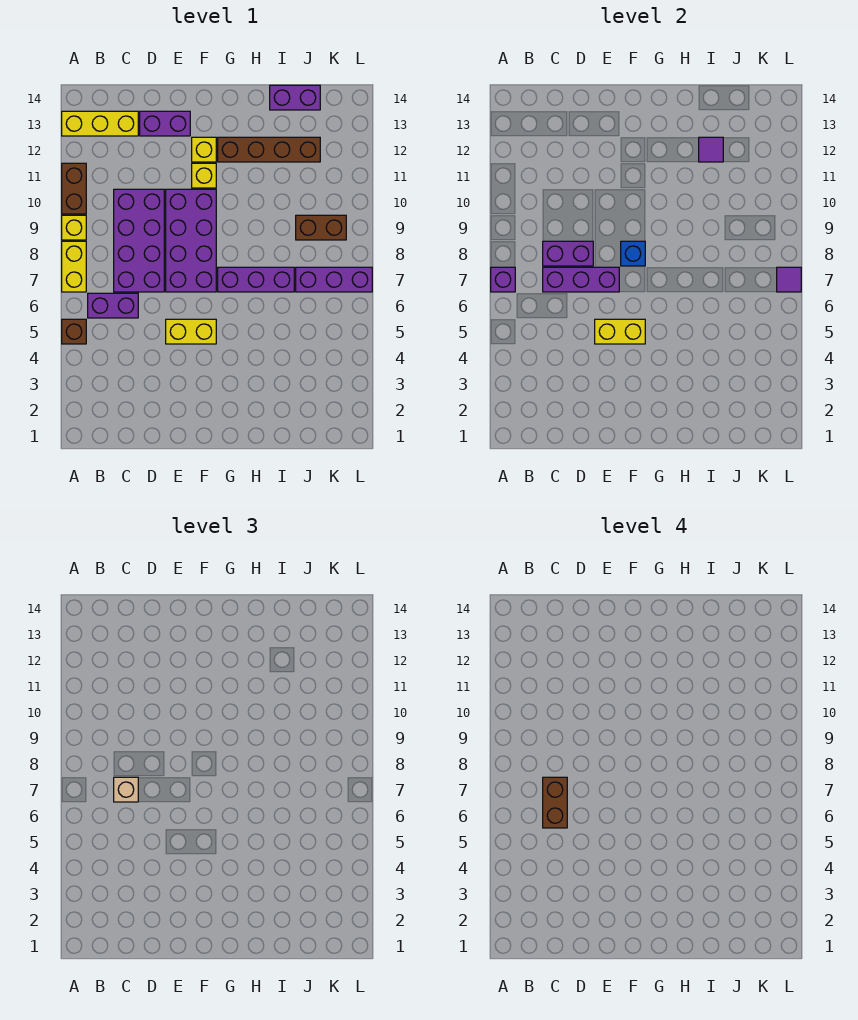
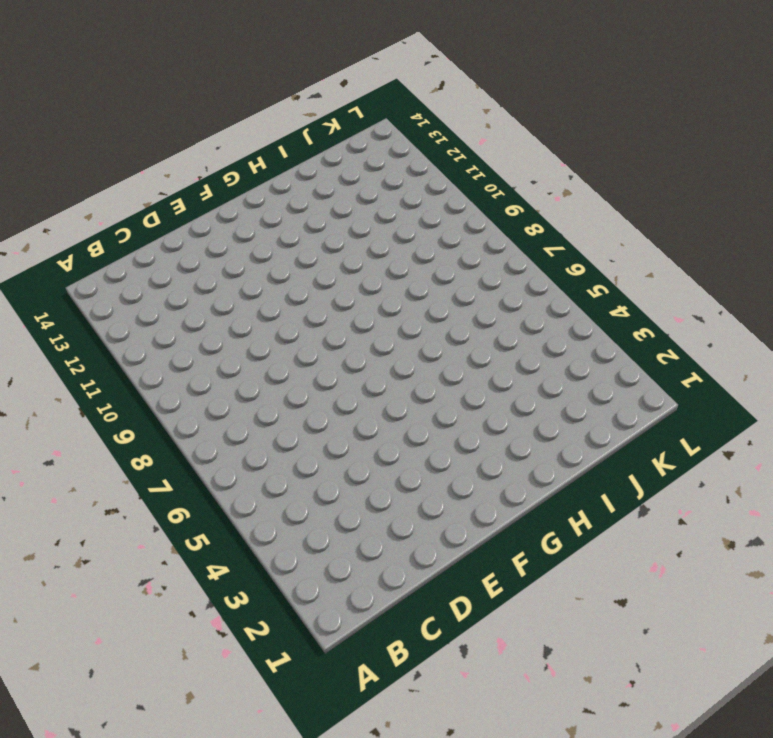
none -> brown 1x1 brick [62,319,86,344]
none -> yellow 1x2 brick [62,241,86,292]
none -> yellow 1x1 brick [62,215,86,240]

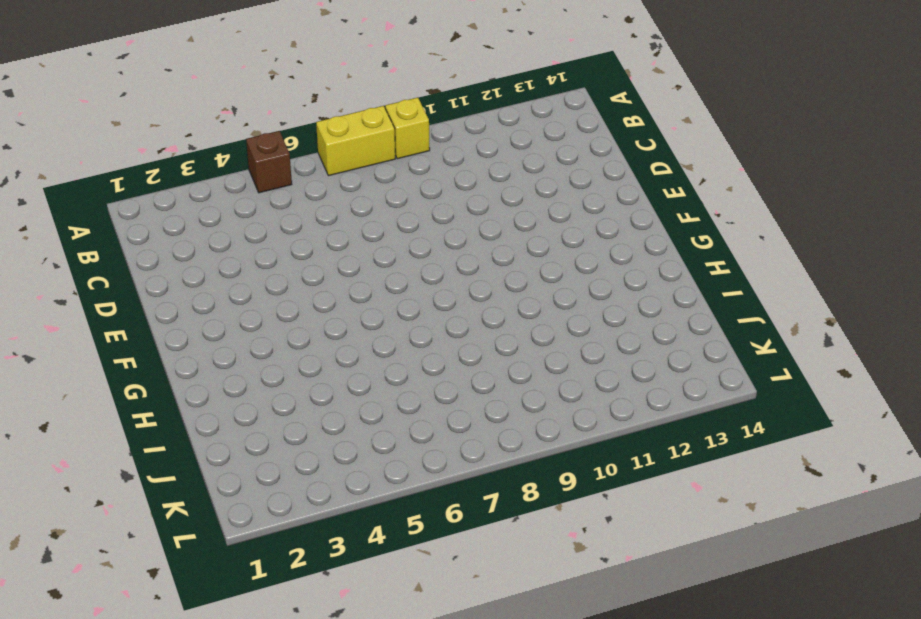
none -> brown 1x2 brick [62,163,86,214]
none -> yellow 1x3 brick [62,111,138,136]
none -> purple 1x2 brick [88,293,138,318]

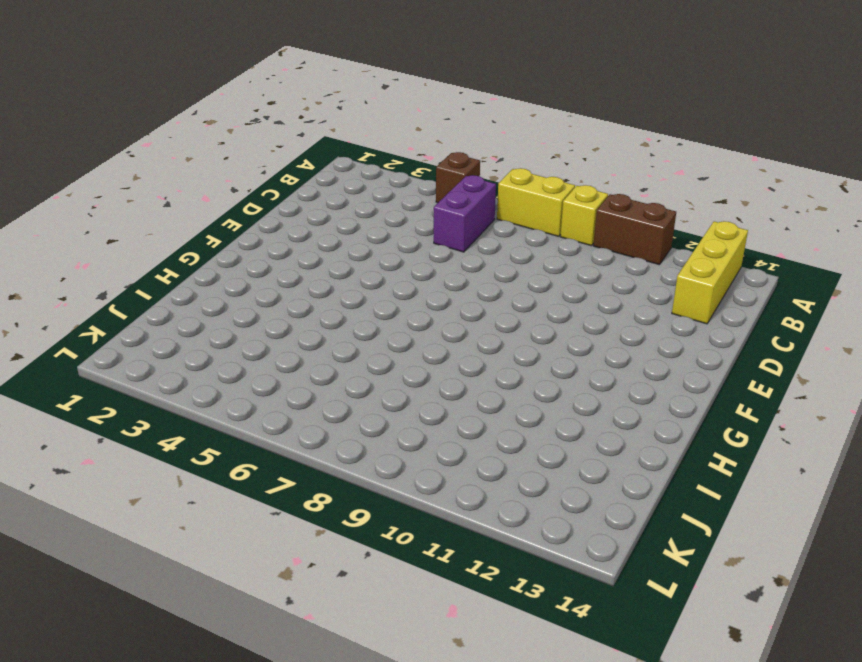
none -> purple 2x4 brick [114,189,164,292]
none -> purple 1x2 brick [140,111,190,136]
none -> yellow 1x2 brick [166,319,216,344]

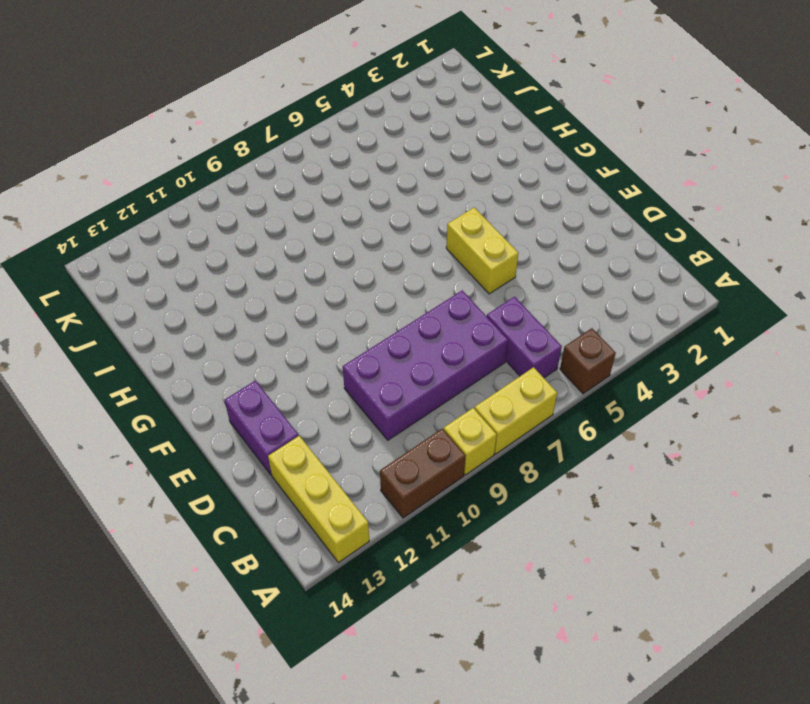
none -> purple 2x4 brick [166,189,216,292]
none -> yellow 1x1 brick [192,163,216,188]
none -> yellow 1x1 brick [192,137,216,162]

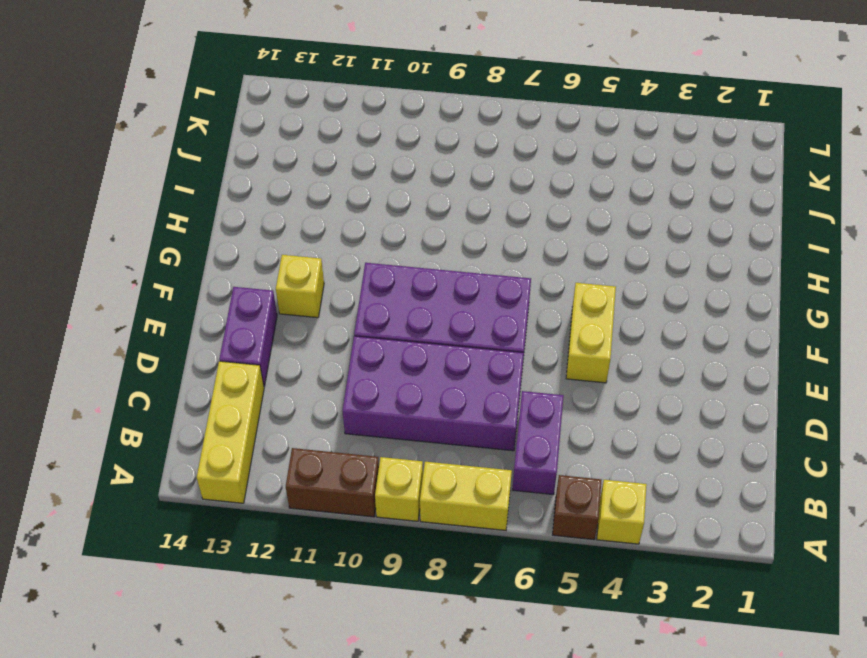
yellow 1x1 brick [597,480,647,544] -> yellow 1x1 brick moved to [192,163,216,188]
none -> purple 1x3 brick [218,267,294,292]
none -> brown 1x4 brick [218,137,320,162]
none -> purple 1x2 brick [270,85,320,110]

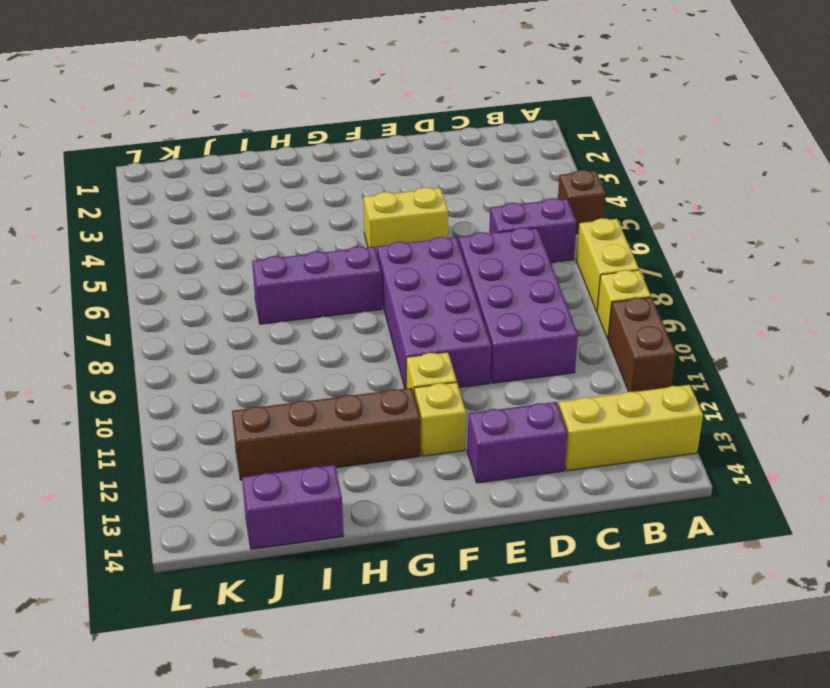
none -> purple 1x3 brick [296,267,372,292]
none -> brown 1x2 brick [296,215,346,240]
none -> purple 1x1 brick [491,267,515,292]

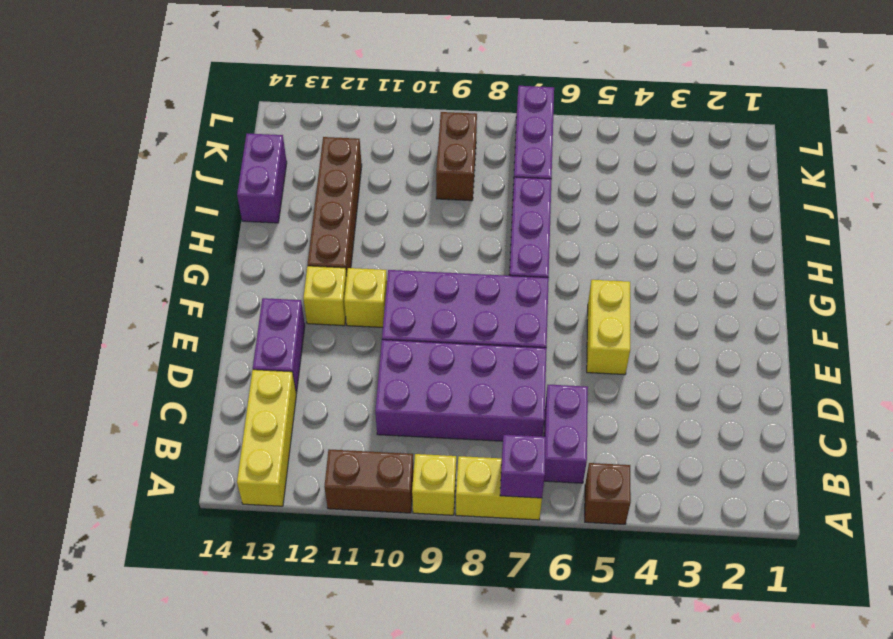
none -> purple 1x3 brick [543,267,619,292]
none -> purple 1x2 brick [543,241,593,266]
none -> yellow 1x2 brick [595,319,645,344]

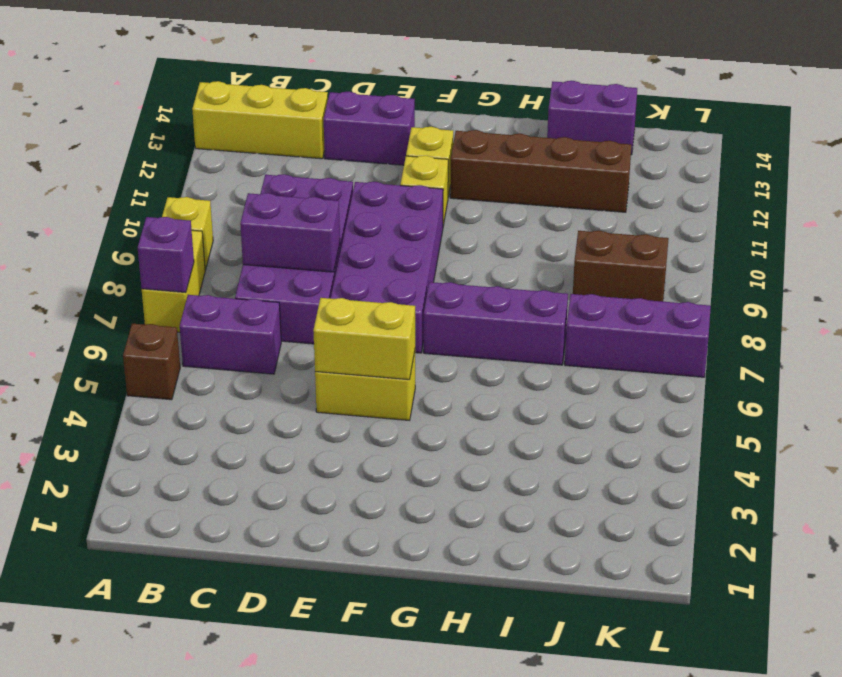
none -> brown 1x2 brick [62,163,86,214]
none -> purple 1x3 brick [543,267,619,292]
none -> blue 1x1 brick [621,241,645,266]

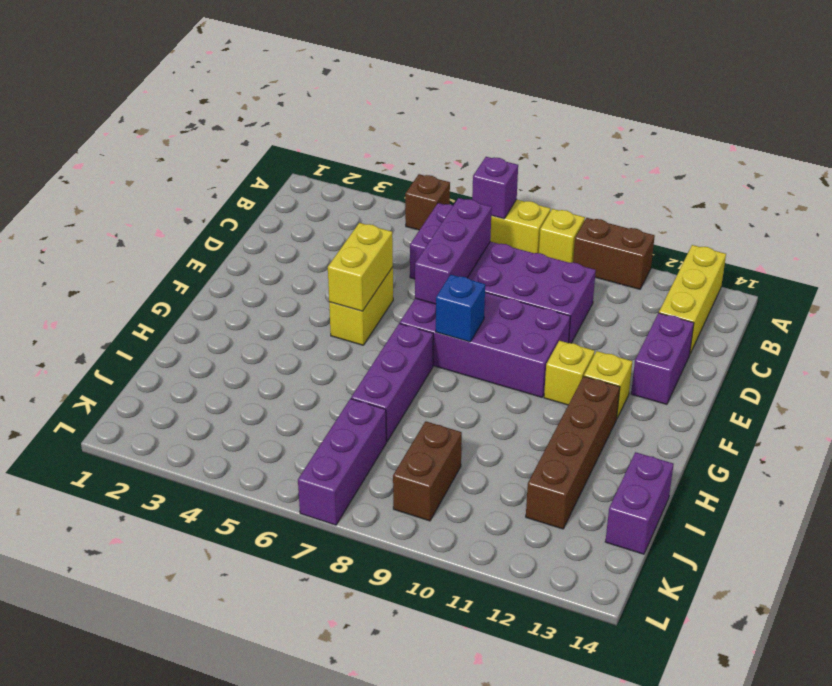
none -> purple 1x2 brick [543,241,593,266]
none -> purple 1x1 tile [699,137,723,162]
none -> purple 1x1 tile [777,267,801,292]

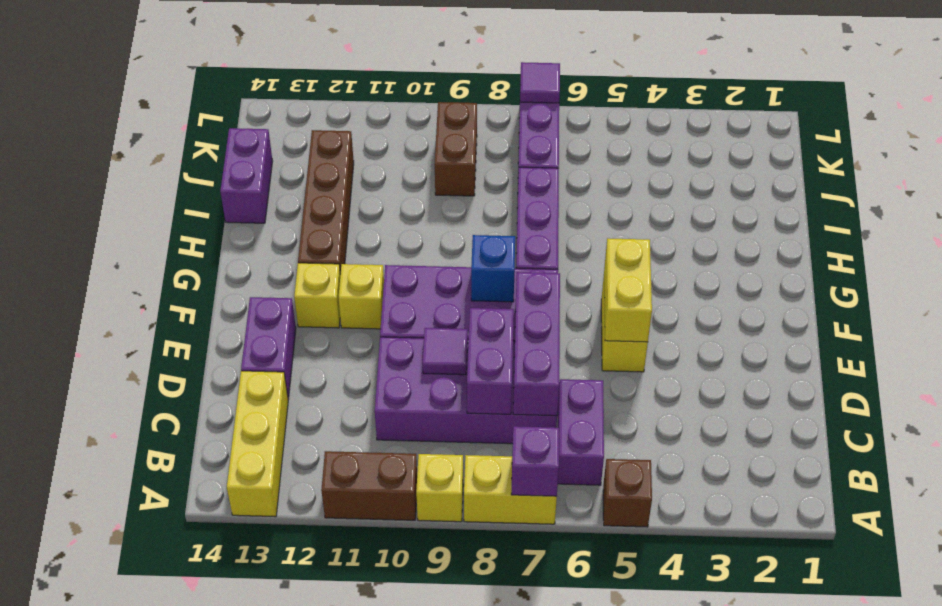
purple 1x1 tile [423,328,468,375] -> purple 1x1 tile moved to [699,137,723,162]
none -> tan 1x1 brick [114,777,138,802]
none -> brown 1x2 brick [543,777,567,828]

